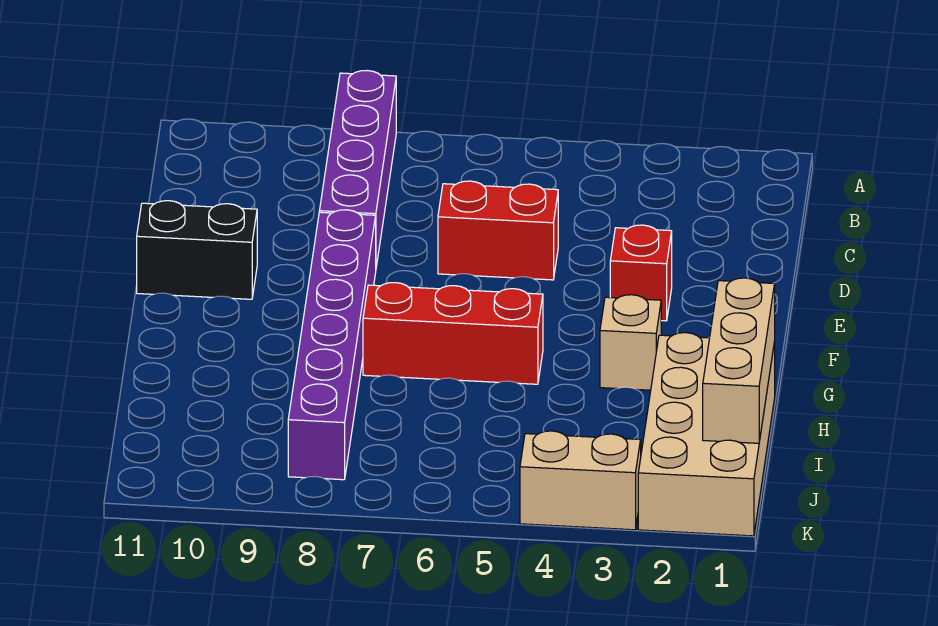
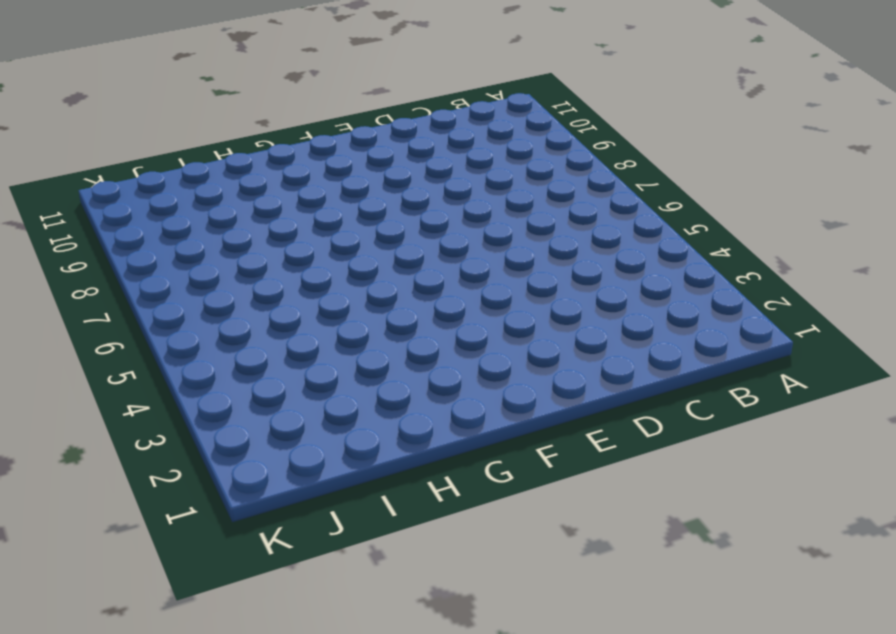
none -> purple 1x4 brick [319,71,396,267]
none -> red 1x2 brick [438,181,558,280]

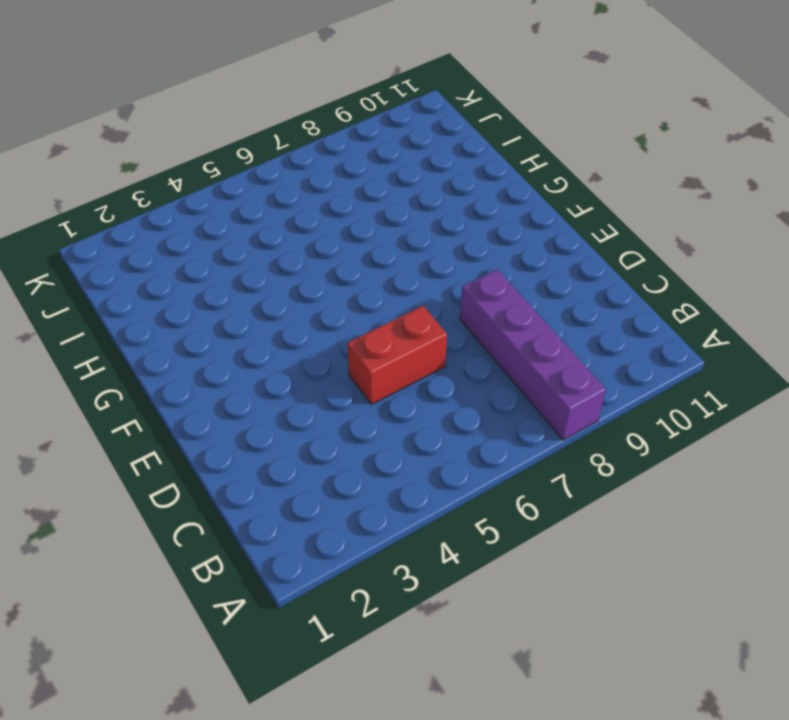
none -> red 1x1 brick [610,225,672,321]
none -> purple 1x6 brick [288,210,376,480]

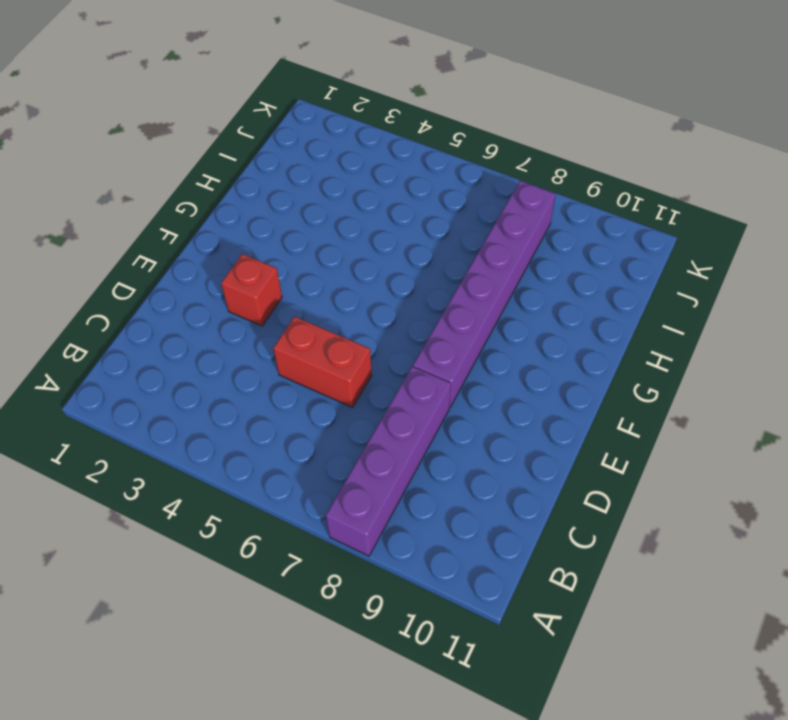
none -> black 1x2 brick [137,201,257,299]
none -> tan 1x1 brick [600,295,661,390]

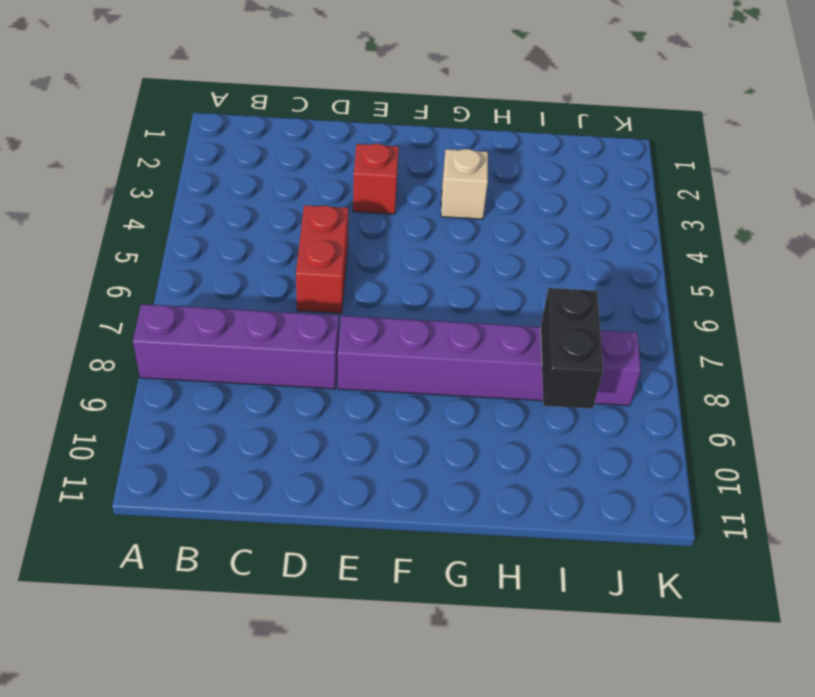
black 1x2 brick [541,288,603,409] -> black 1x2 brick moved to [137,201,257,299]
none -> red 1x3 brick [363,283,543,384]
none -> tan 2x4 brick [638,333,775,536]

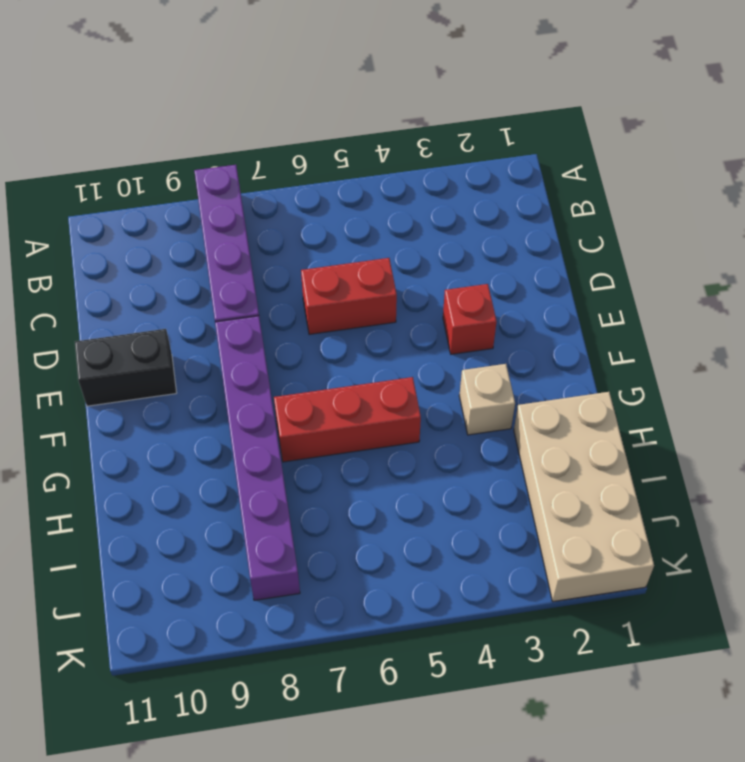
none -> tan 1x2 brick [520,431,641,530]
none -> tan 1x3 brick [703,278,775,443]

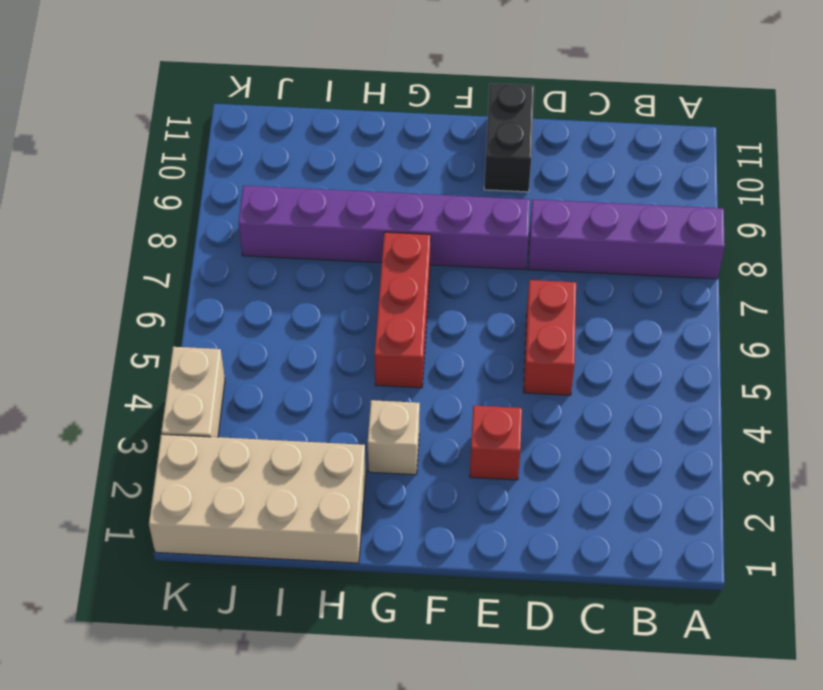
none -> tan 1x3 brick [703,278,775,443]

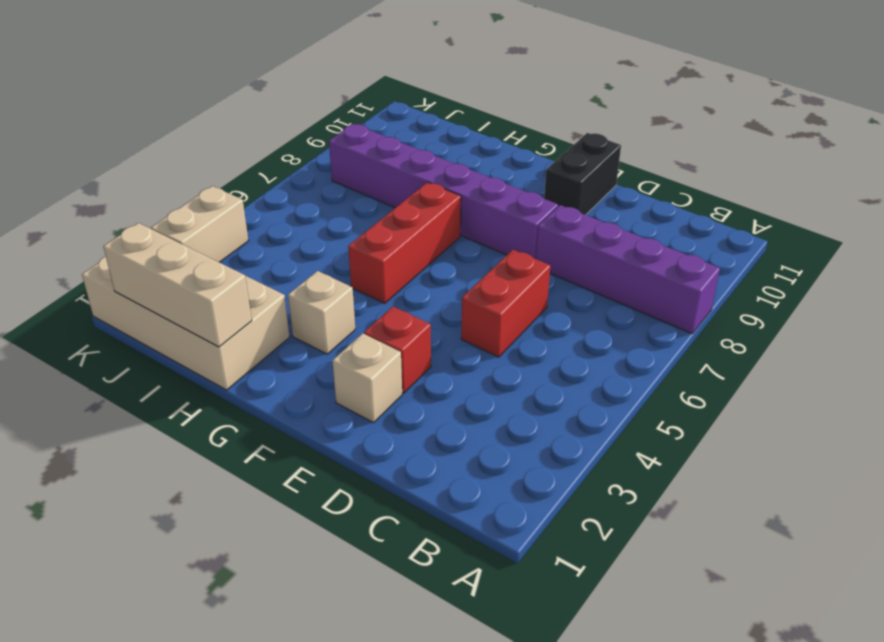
tan 1x1 brick [332,333,402,423] -> none

